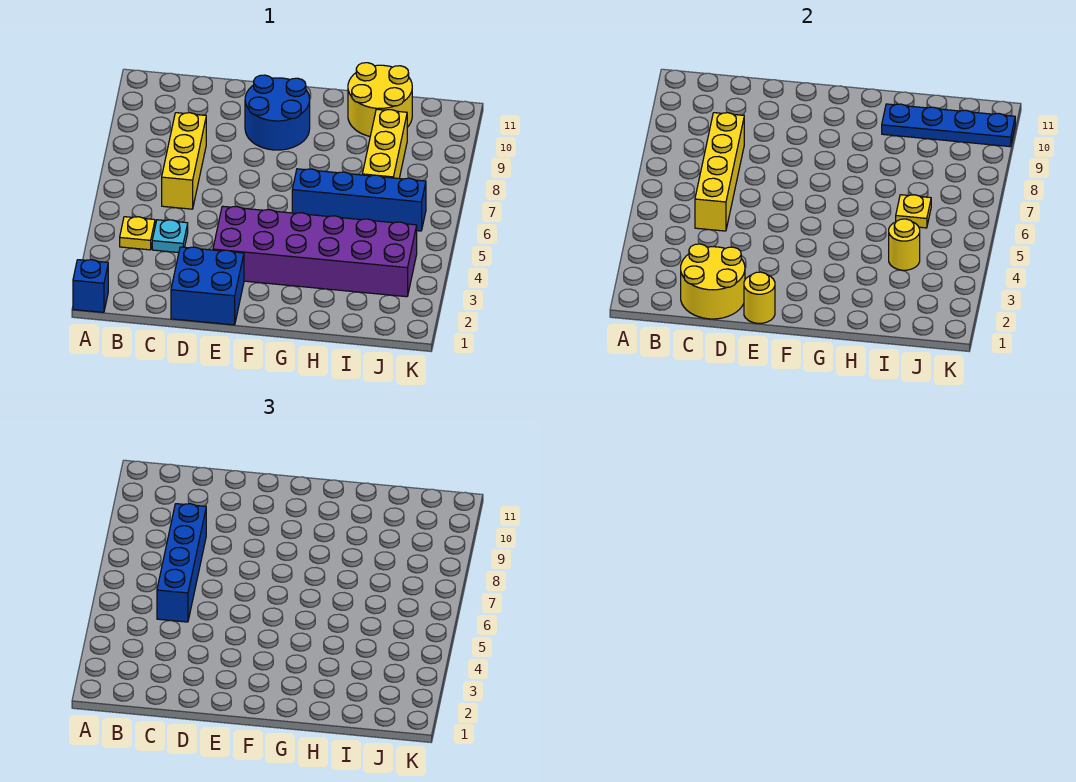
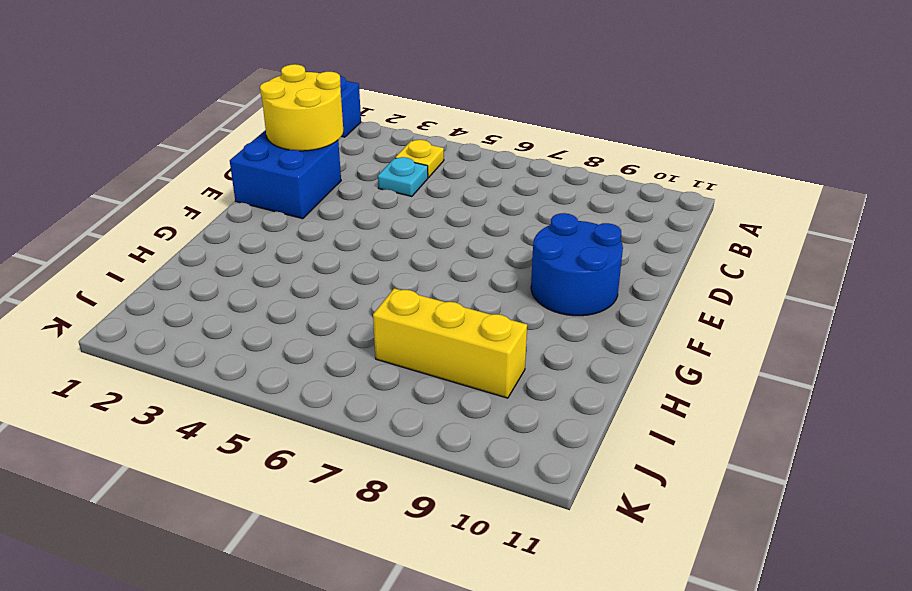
none -> yellow 1x3 brick [162,113,206,209]
none -> purple 2x6 brick [213,206,417,297]
none -> blue 1x4 brick [292,169,426,231]

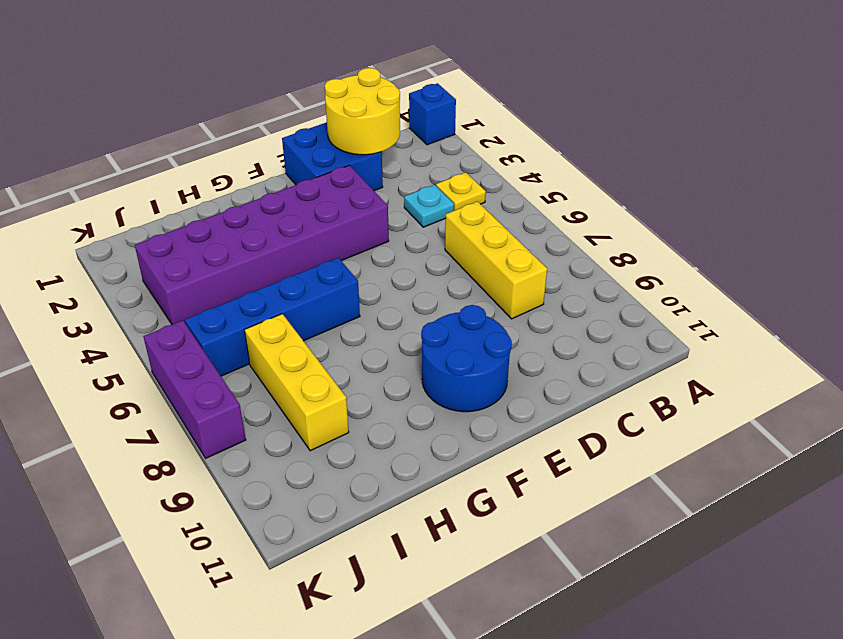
purple 1x3 brick [143,320,246,458] -> none
none -> yellow 2x2 round brick [348,63,412,136]
none -> yellow 1x4 brick [695,113,744,231]
none -> yellow 1x1 round brick [744,272,775,323]

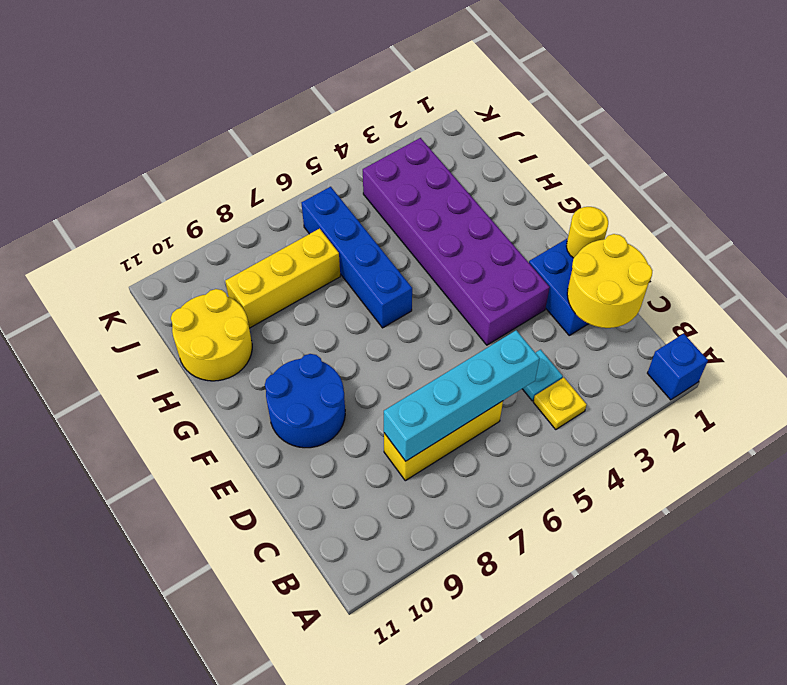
cyan 1x4 brick [384,330,540,461] -> yellow 1x4 brick [695,113,744,231]
none -> blue 1x4 plate [882,104,1015,147]
none -> yellow 1x1 round brick [889,219,920,270]
none -> yellow 1x1 plate [896,195,931,228]

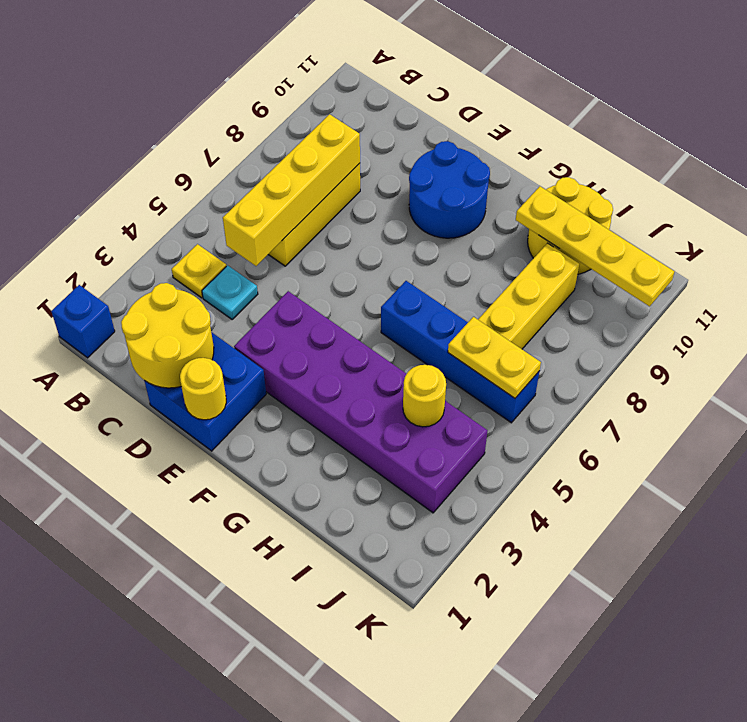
yellow 1x4 plate [516,186,675,306] -> blue 1x4 plate [882,104,1015,147]
yellow 1x2 plate [448,317,541,398] -> yellow 1x1 plate [896,195,931,228]
none -> blue 1x4 brick [157,504,206,622]

